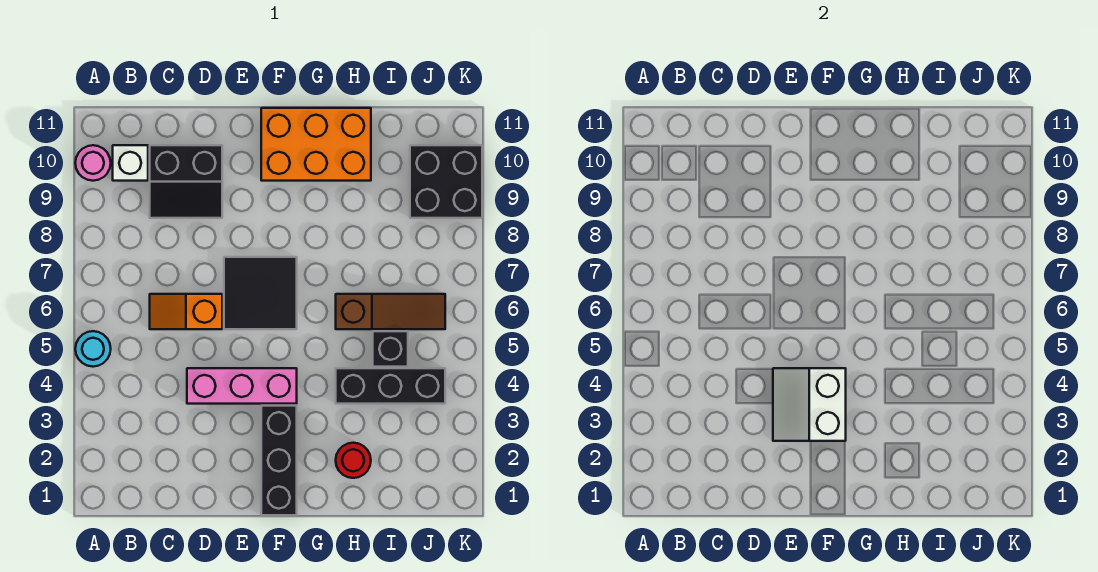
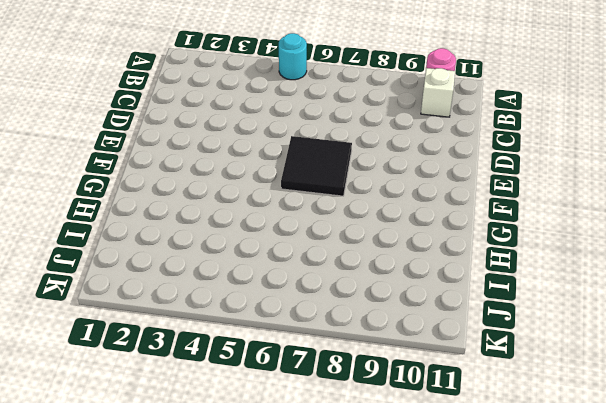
none -> orange 1x2 slope [150,294,222,329]
none -> black 2x2 slope [150,145,222,218]
none -> pink 1x3 brick [187,368,297,404]

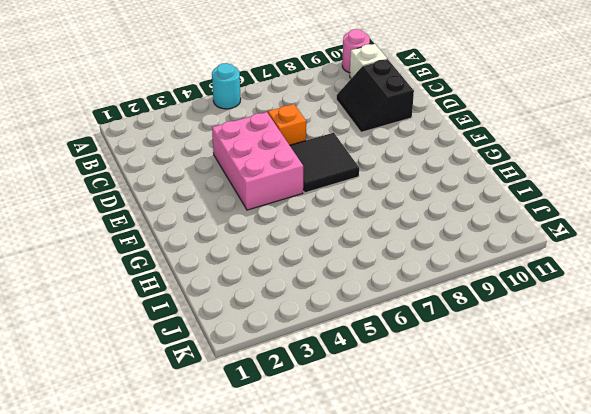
pink 2x3 brick [212,112,303,210] -> pink 1x3 brick [187,368,297,404]
none -> black 1x3 brick [261,406,297,515]
none -> orange 2x3 brick [261,108,371,181]
none -> red 1x1 round brick [336,443,371,478]

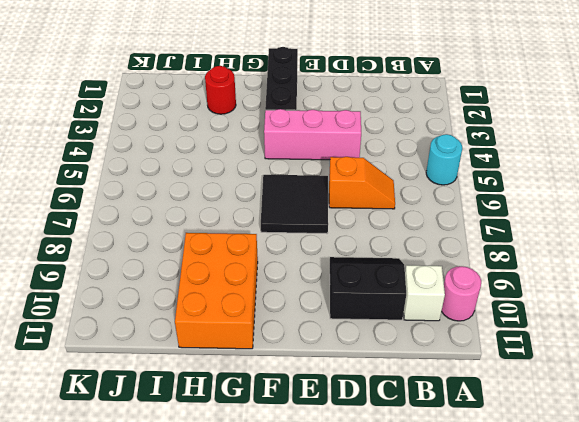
orange 2x3 brick [175,233,258,349] -> orange 2x3 brick turned to [261,108,371,181]
none -> black 1x3 brick [336,368,445,404]
none -> brown 1x3 slope [336,294,445,329]
none -> black 1x1 brick [373,331,408,367]

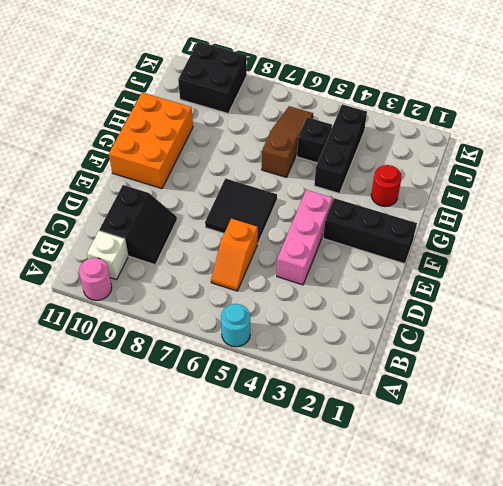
none -> white 2x2 slope [773,368,846,441]

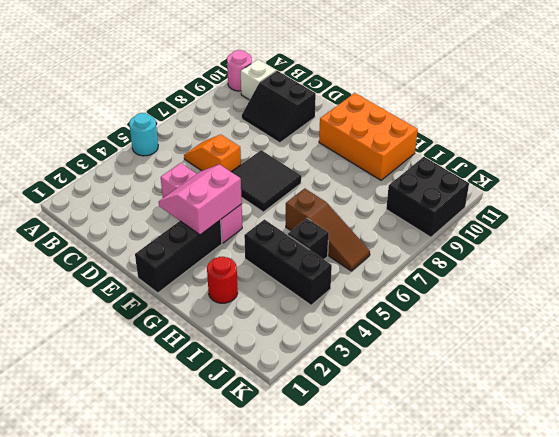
pink 2x2 slope [159,164,242,235] -> white 2x2 slope [773,368,846,441]

